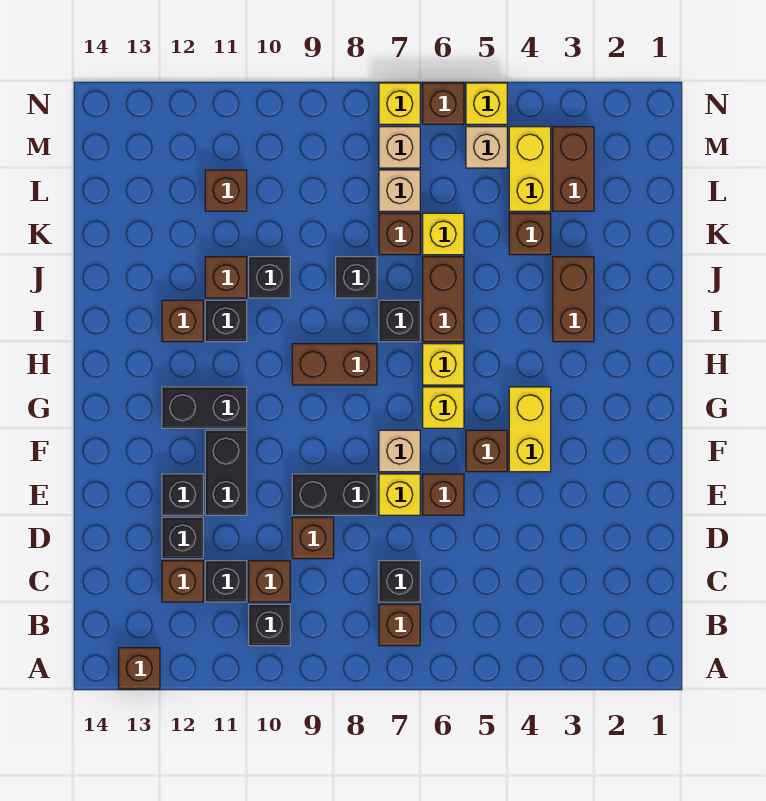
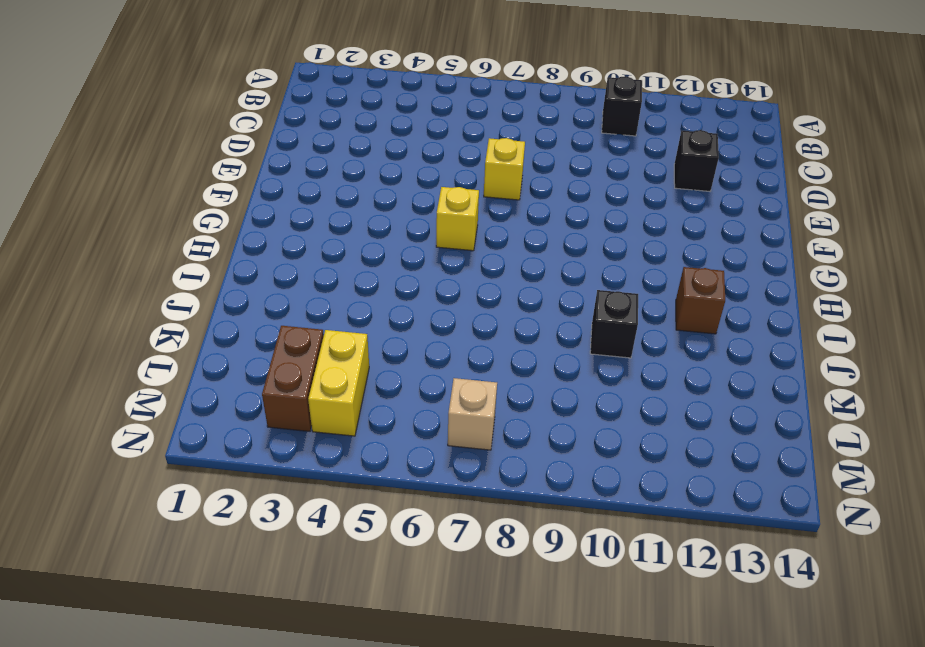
none -> brown 1x1 brick [119,648,160,689]
none -> brown 1x1 brick [379,604,420,646]
none -> black 1x1 brick [379,561,420,602]
none -> brown 1x1 brick [249,561,290,602]

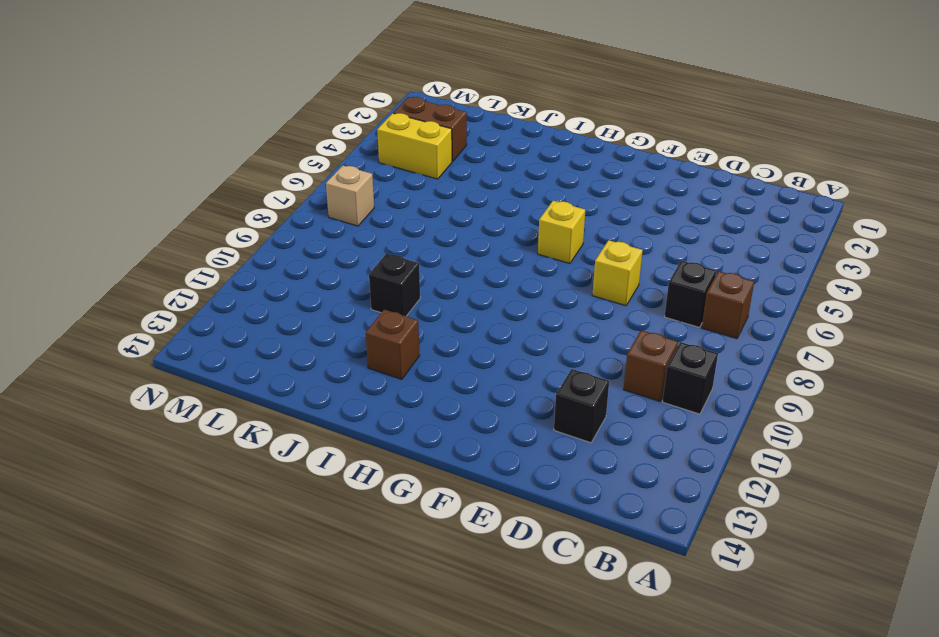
none -> brown 1x1 brick [119,648,160,689]
none -> black 1x1 brick [205,561,247,602]
none -> brown 1x1 brick [162,561,203,602]
none -> brown 1x1 brick [292,517,334,559]

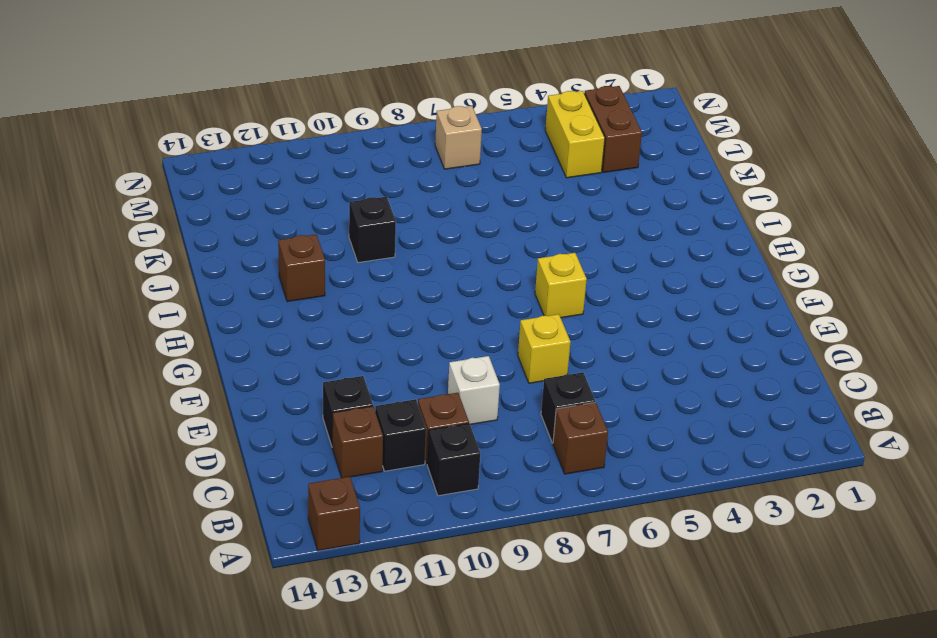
white 1x1 brick [448,356,500,425] -> brown 1x1 brick [292,517,334,559]
none -> brown 1x1 brick [423,474,464,515]
none -> black 1x2 brick [292,474,377,515]
none -> black 1x2 brick [205,430,247,515]
none -> black 1x1 brick [162,474,203,515]

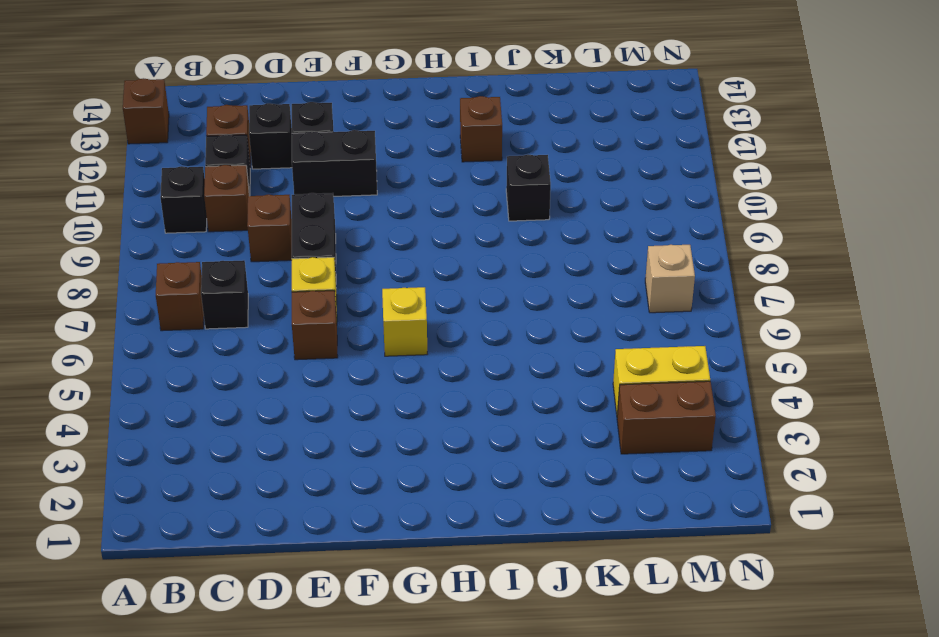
none -> yellow 1x2 brick [509,387,551,472]
none -> brown 1x1 brick [466,430,507,472]
none -> tan 1x1 brick [379,430,420,472]
none -> black 1x2 brick [162,387,247,428]

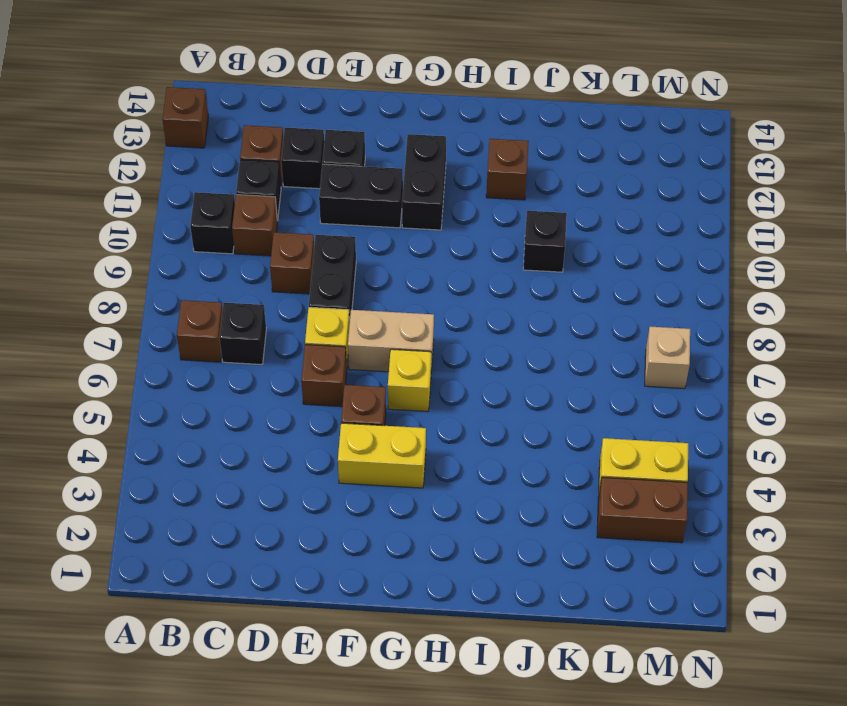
tan 1x2 brick [348,310,434,372] -> tan 1x1 brick [379,430,420,472]
none -> yellow 1x1 brick [423,344,464,385]
none -> brown 1x2 brick [292,344,377,385]
none -> brown 1x2 brick [553,257,594,342]
none -> brown 1x2 brick [423,257,464,342]

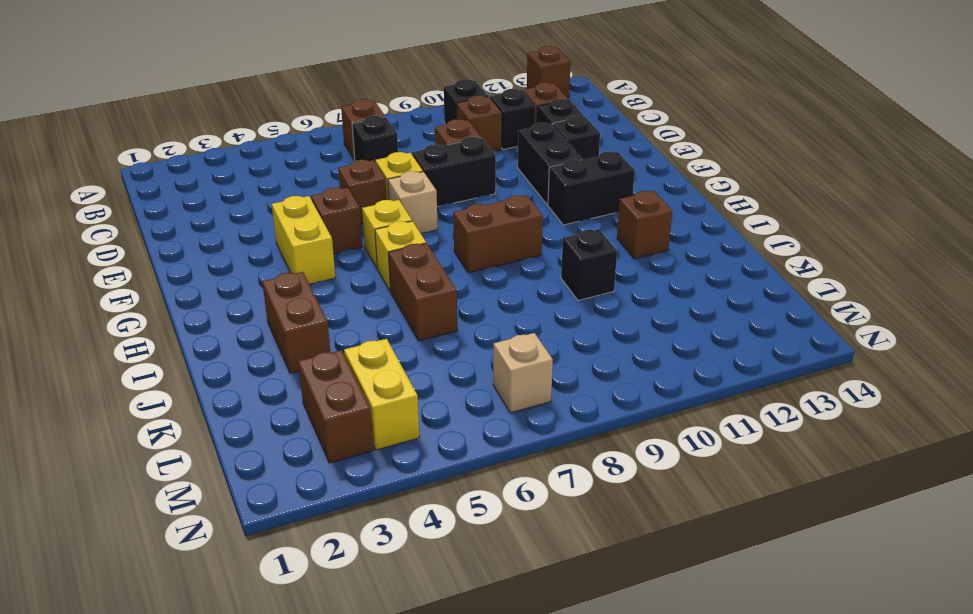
none -> black 1x1 brick [379,300,420,342]
none -> black 1x1 brick [205,300,247,342]
none -> black 1x1 brick [336,257,377,298]
none -> brown 1x1 brick [205,257,247,298]

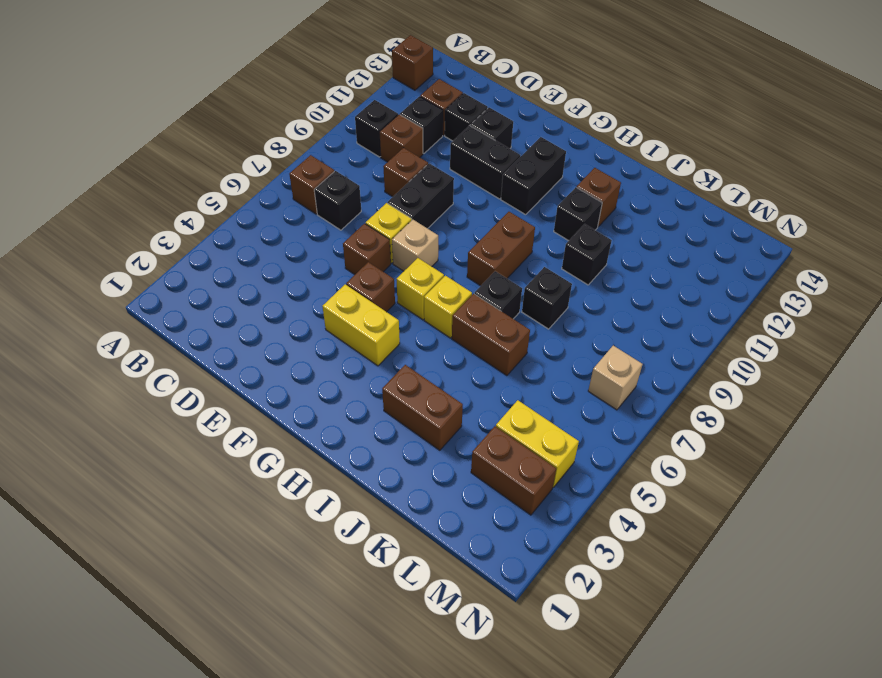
none -> brown 1x1 brick [205,257,247,298]
none -> brown 1x1 brick [509,213,551,255]
none -> yellow 1x1 brick [423,213,464,255]
none -> brown 1x1 brick [379,213,420,255]

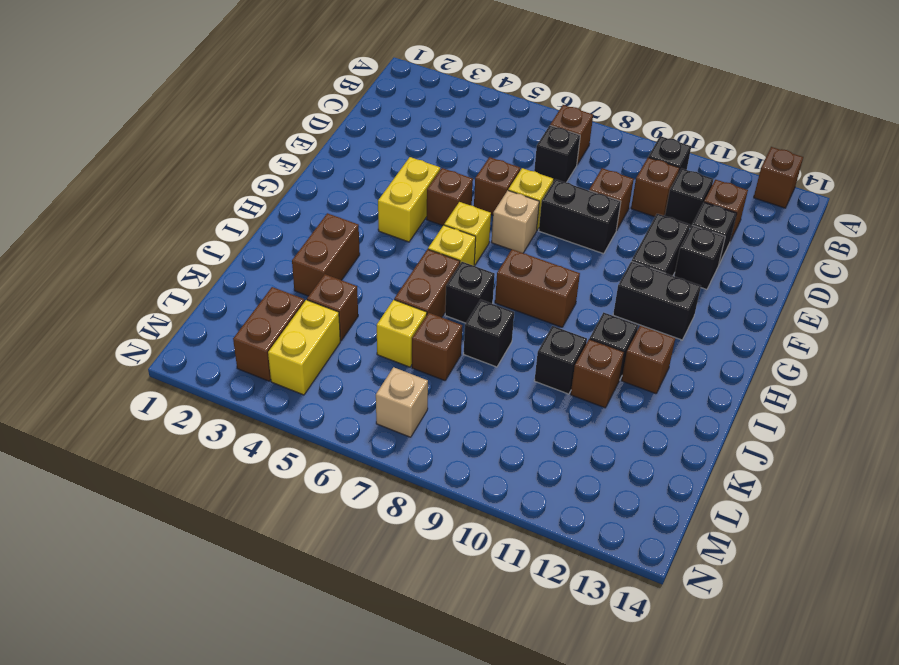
none -> tan 1x1 brick [379,170,420,211]
none -> brown 1x1 brick [205,170,247,211]
none -> tan 1x1 brick [466,127,507,168]
none -> yellow 1x1 brick [466,83,507,124]

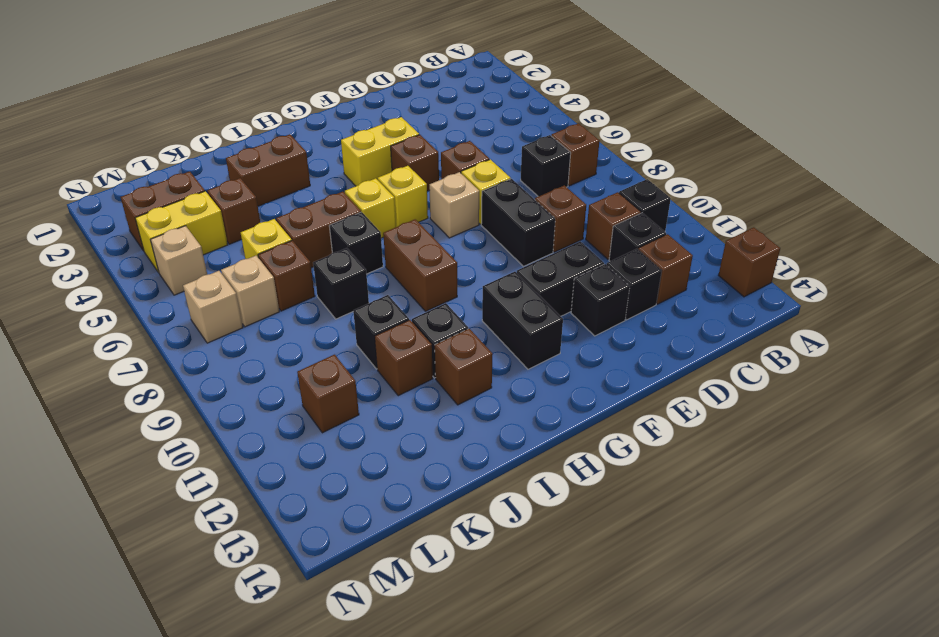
none -> yellow 1x1 brick [466,83,507,124]
none -> brown 1x1 brick [423,83,464,124]
none -> yellow 1x1 brick [379,83,420,124]

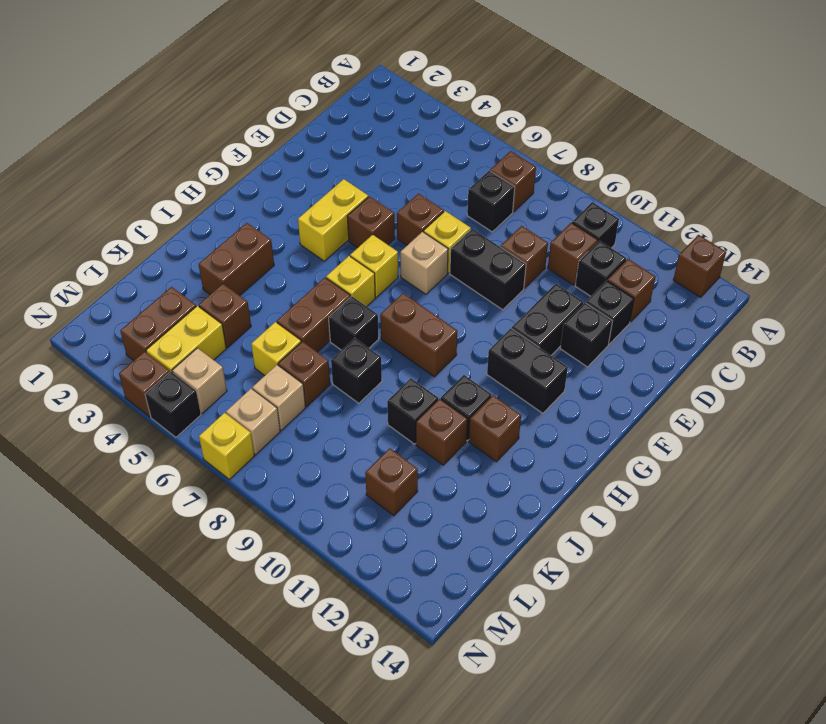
brown 1x1 brick [119,351,170,417] -> brown 1x1 brick moved to [423,83,464,124]
black 1x1 brick [145,372,201,437] -> yellow 1x1 brick [466,83,507,124]

